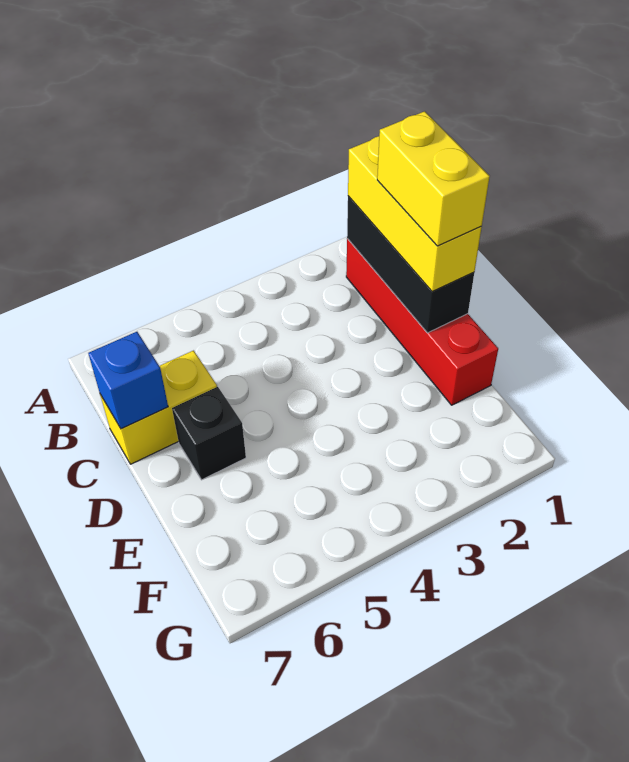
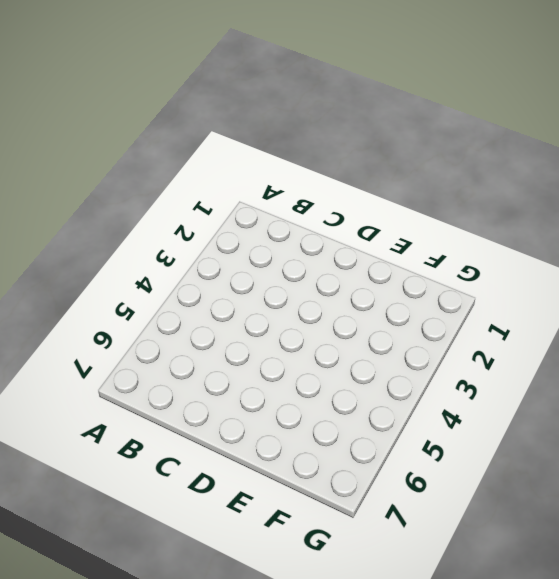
none -> red 1x4 brick [346,239,498,405]
none -> yellow 1x2 brick [100,351,217,464]

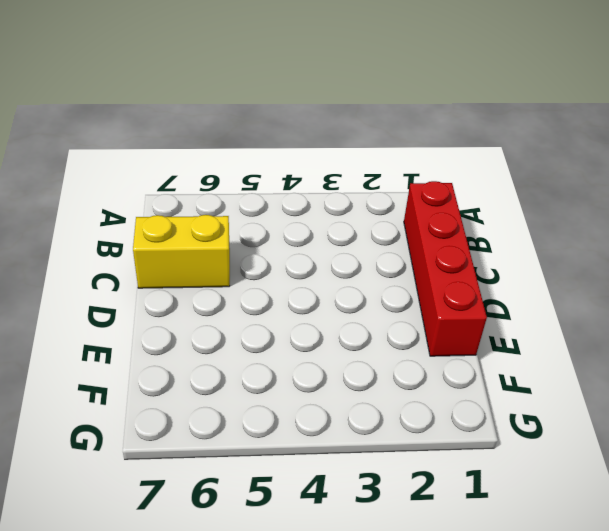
none -> black 1x1 brick [172,387,246,480]
none -> black 1x3 brick [347,196,474,333]

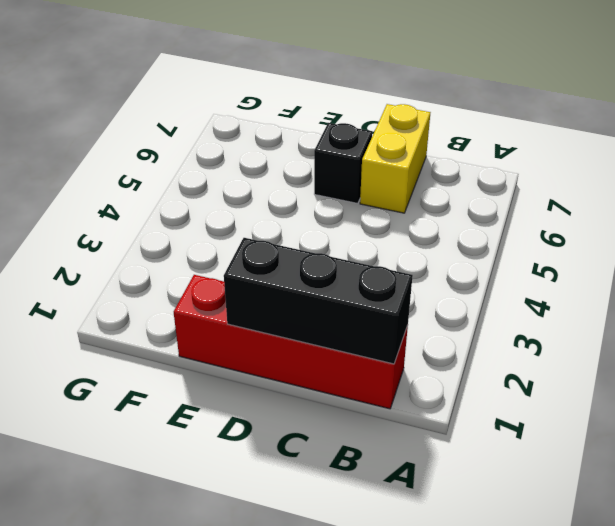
none -> blue 1x1 brick [88,332,168,429]
none -> yellow 1x3 brick [348,136,482,292]

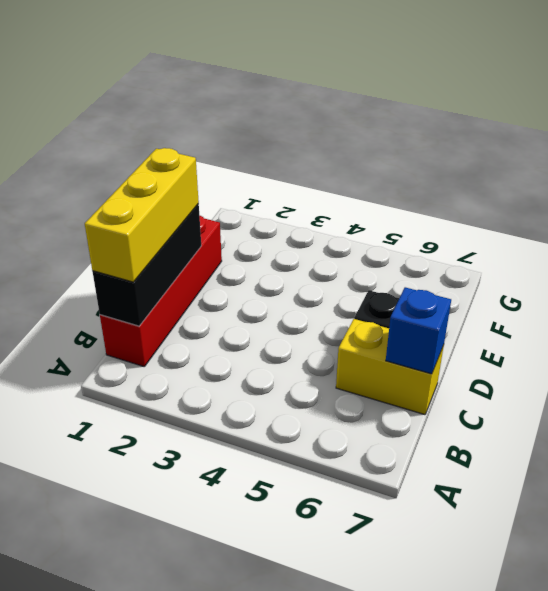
none -> yellow 1x2 brick [377,111,490,246]

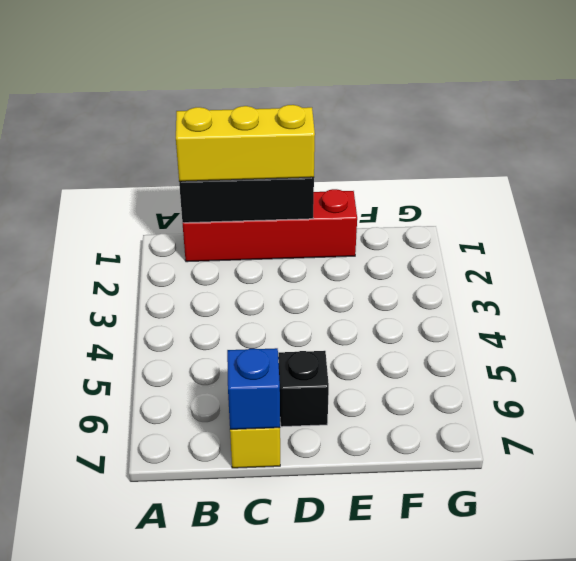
none -> yellow 1x2 brick [377,111,490,246]

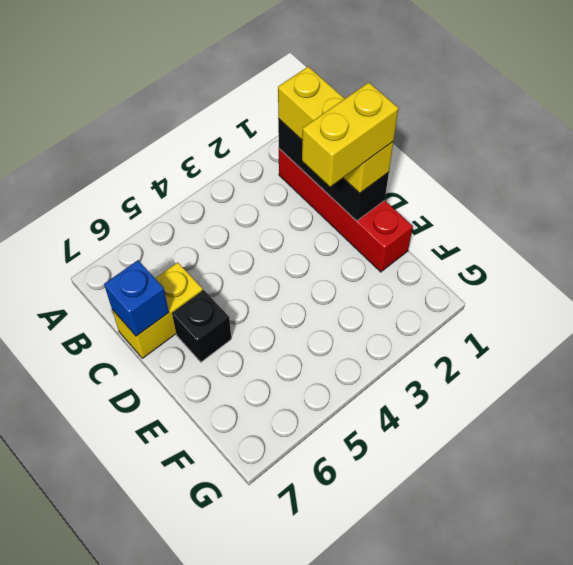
yellow 1x2 brick [302,82,398,187] -> yellow 1x2 brick turned to [377,111,490,246]

